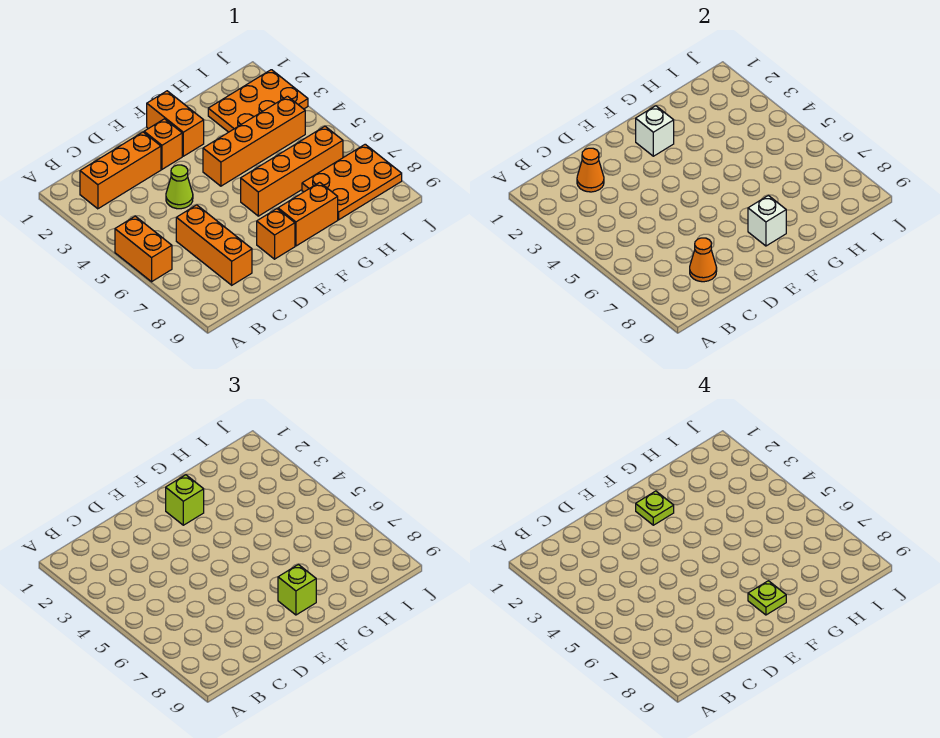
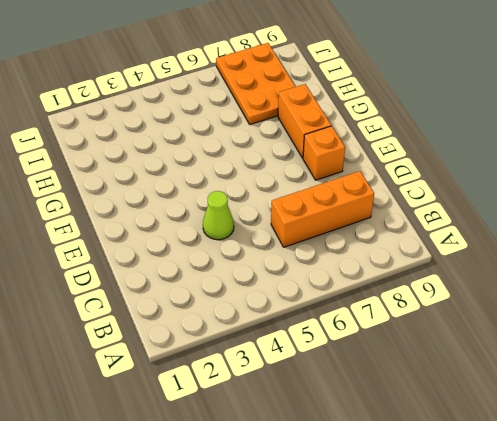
none -> orange 1x2 brick [115,216,172,282]
none -> orange 1x3 brick [80,132,161,209]
none -> orange 1x1 brick [144,119,182,169]

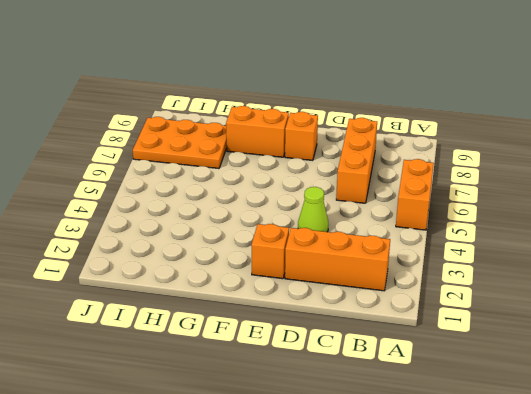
none -> orange 1x2 brick [147,91,204,156]
none -> orange 1x4 brick [203,96,305,186]
none -> orange 1x4 brick [241,126,343,216]

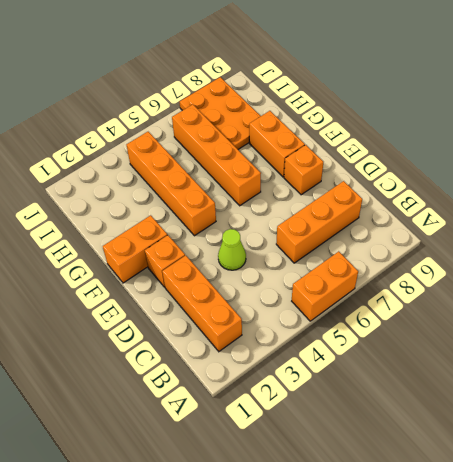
none -> orange 2x3 plate [208,70,308,132]
none -> orange 1x1 cone [577,148,604,192]
none -> orange 1x1 cone [690,238,717,282]

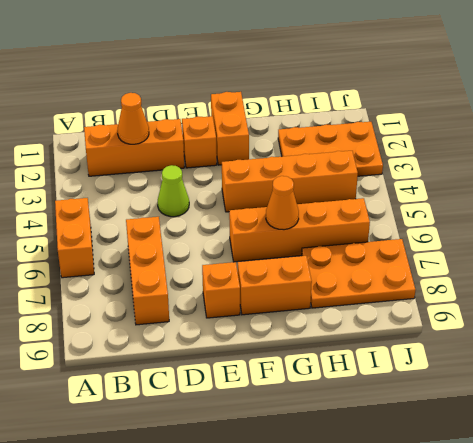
orange 1x1 cone [266,176,299,230] -> orange 1x1 cone moved to [690,238,717,282]
none -> white 1x1 brick [636,106,674,156]
none -> white 1x1 brick [748,196,786,246]
none -> lime 1x1 brick [166,475,204,525]

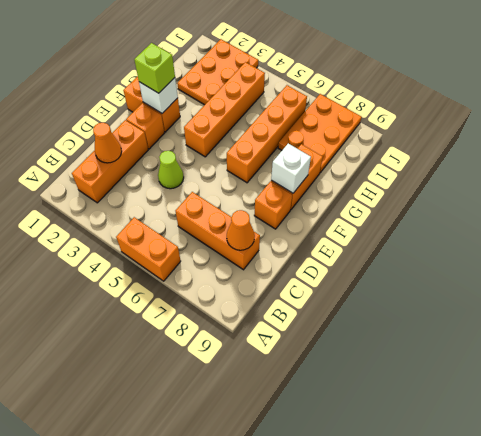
none -> lime 1x1 brick [278,565,316,615]
none -> lime 1x1 plate [636,491,674,525]
none -> lime 1x1 plate [748,581,786,615]

